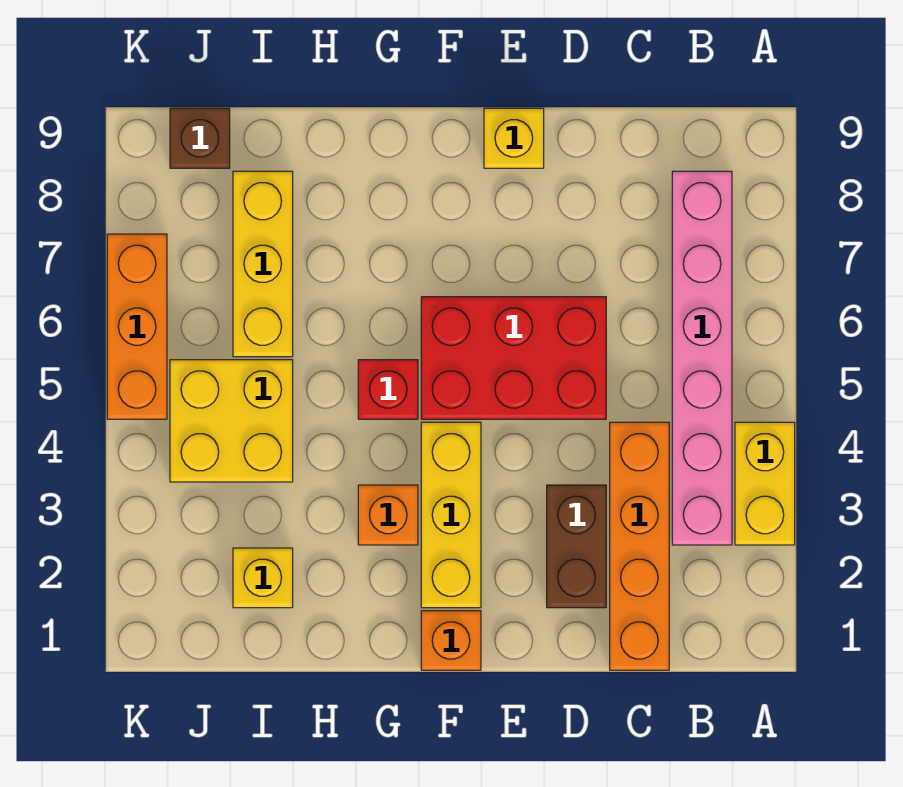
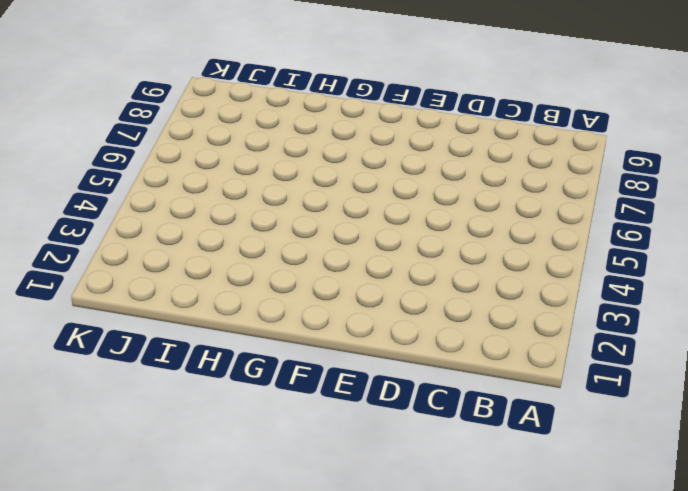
none -> yellow 1x2 brick [735,422,795,545]
none -> pink 1x6 brick [672,171,732,545]
none -> orange 1x4 brick [610,422,669,670]

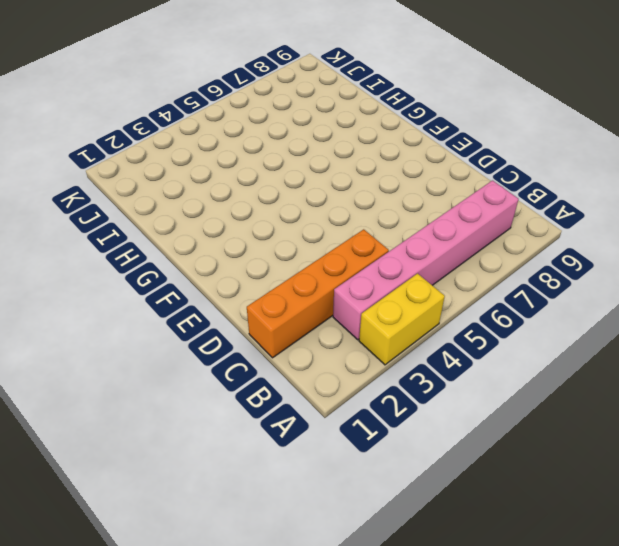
none -> brown 1x2 brick [547,485,606,608]
none -> red 2x3 brick [421,297,606,419]
none -> yellow 1x1 brick [484,108,544,168]

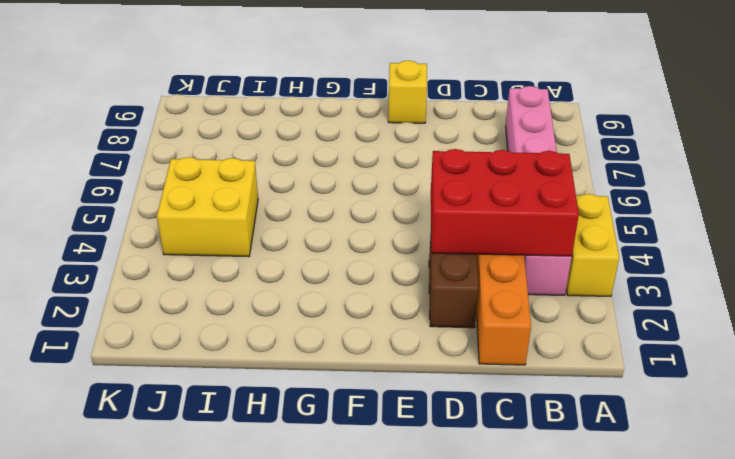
red 2x3 brick [431,149,579,256] -> red 2x3 brick moved to [421,297,606,419]
none -> orange 1x1 brick [421,611,481,670]
none -> yellow 1x3 brick [421,422,481,608]
none -> orange 1x1 brick [358,485,418,545]

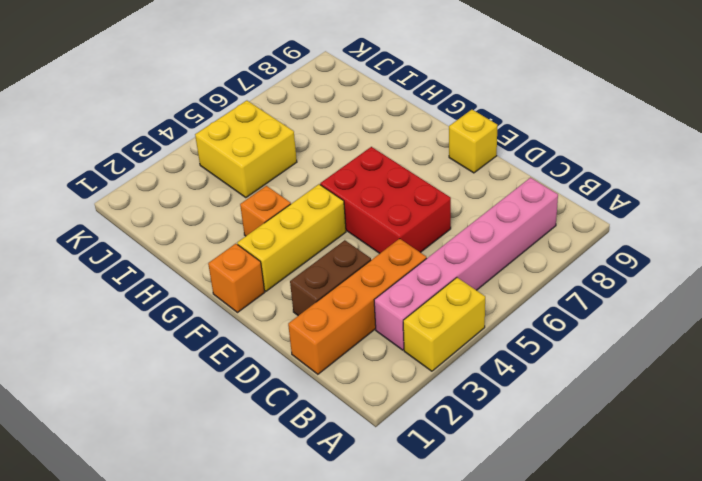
none -> red 1x1 brick [358,360,418,419]
none -> yellow 1x1 brick [233,548,293,608]
none -> yellow 1x3 brick [233,171,293,357]

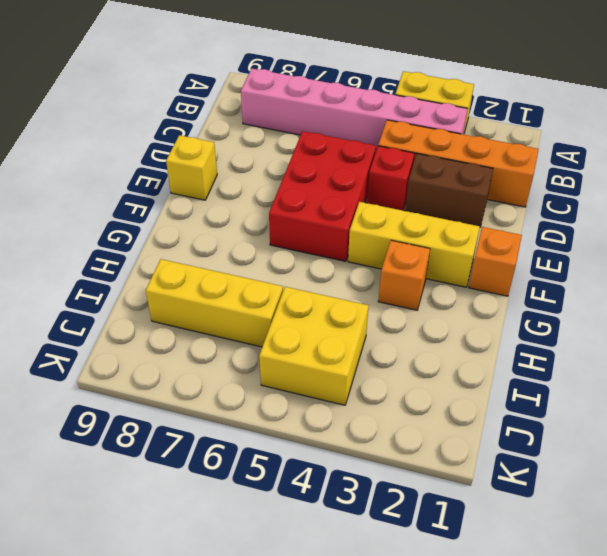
red 1x1 brick [367,146,415,210] -> red 1x1 brick moved to [358,360,418,419]
none -> yellow 1x1 brick [233,548,293,608]
none -> brown 1x1 brick [170,108,230,168]
none -> orange 1x3 brick [107,234,167,419]

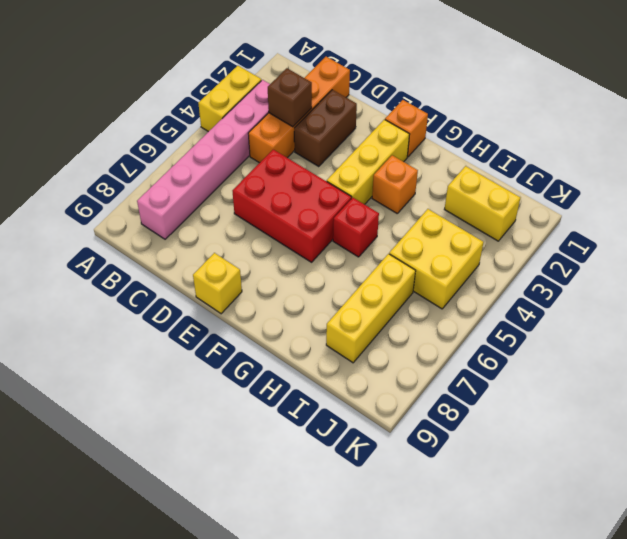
brown 1x1 brick [268,68,312,127] -> brown 1x1 brick moved to [170,108,230,168]
yellow 1x2 brick [445,166,520,241] -> yellow 1x1 brick [233,548,293,608]
none -> orange 1x3 brick [107,234,167,419]

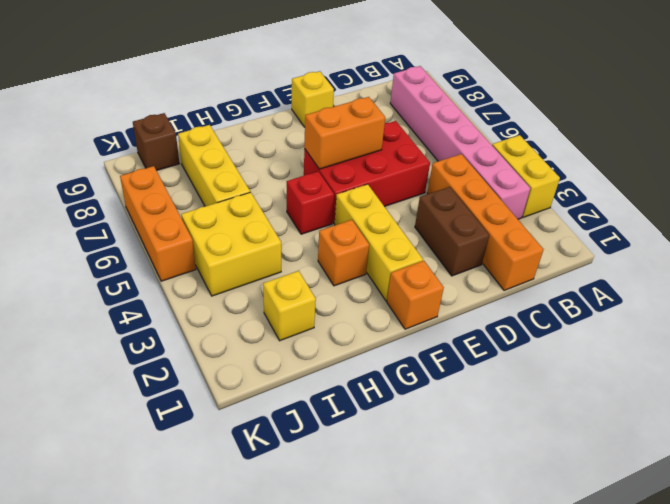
orange 1x2 brick [304,97,385,169] -> none

